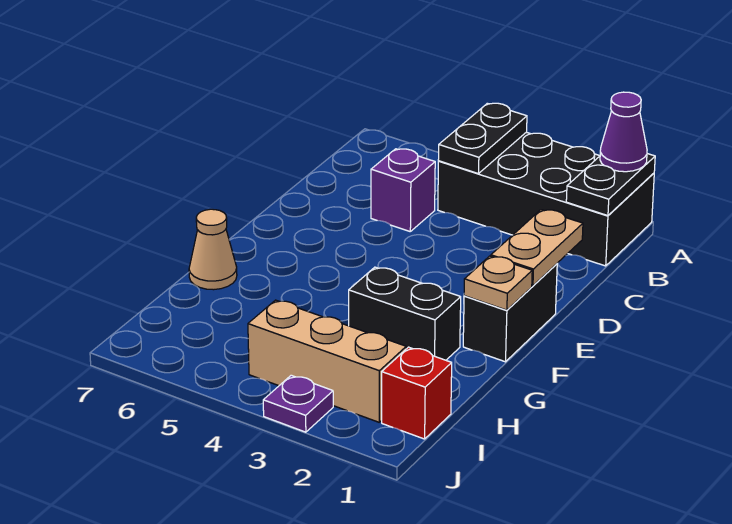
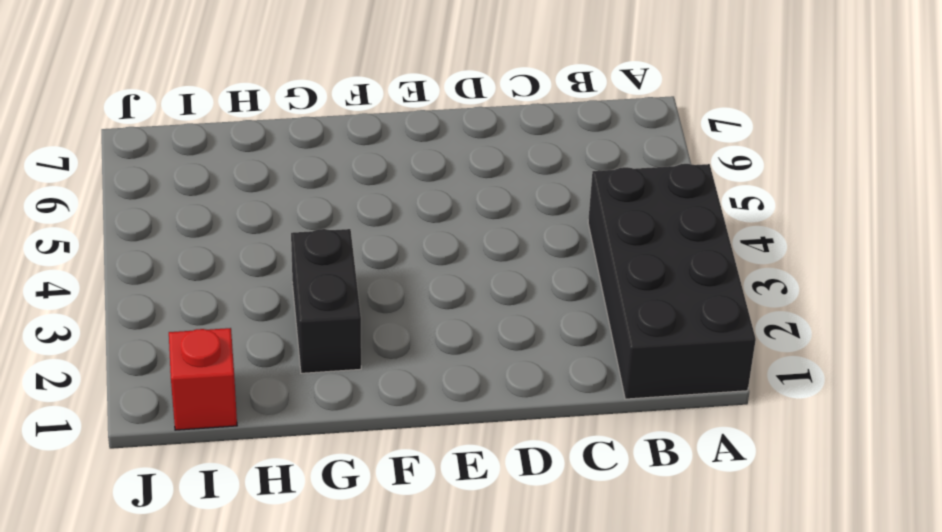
none -> purple 1x1 brick [371,149,435,231]
none -> black 1x2 brick [463,264,557,362]
none -> tan 1x1 cone [189,209,237,290]

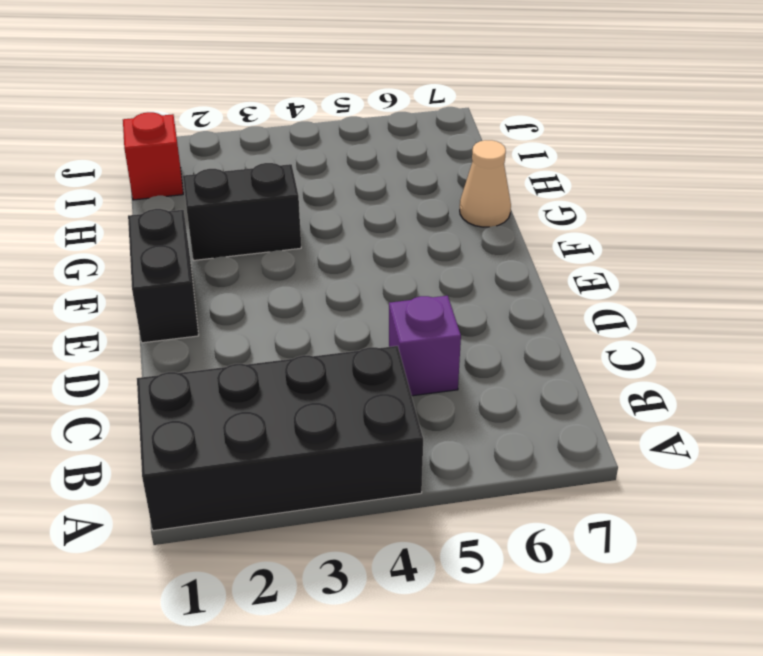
none -> tan 1x3 brick [248,300,406,422]
none -> purple 1x1 plate [263,375,333,432]
none -> black 1x2 plate [566,154,655,216]

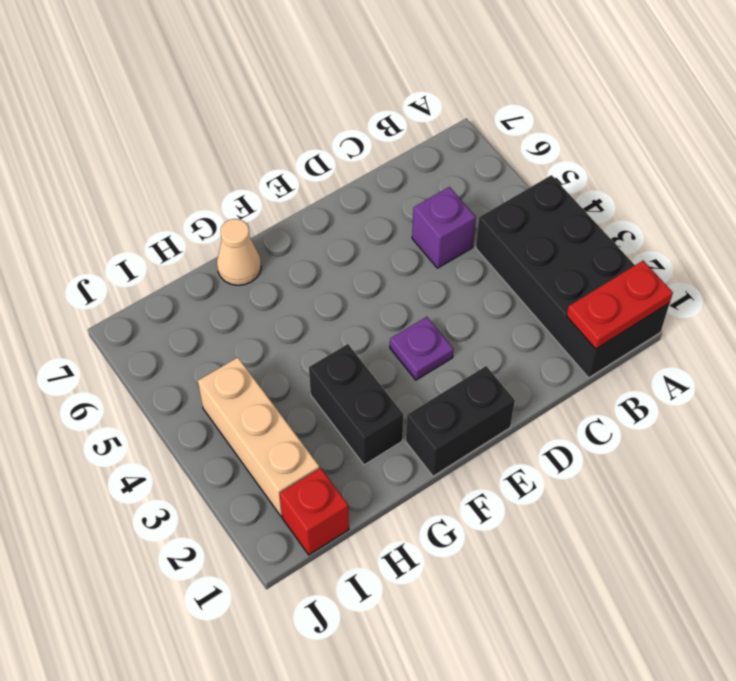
red 1x2 plate [567,261,673,349] -> black 1x2 plate [566,154,655,216]
purple 1x1 plate [390,317,454,380] -> purple 1x1 plate moved to [263,375,333,432]
none -> black 1x2 plate [438,103,527,174]
none -> tan 1x2 plate [491,210,583,286]
none -> tan 1x1 plate [464,256,532,310]

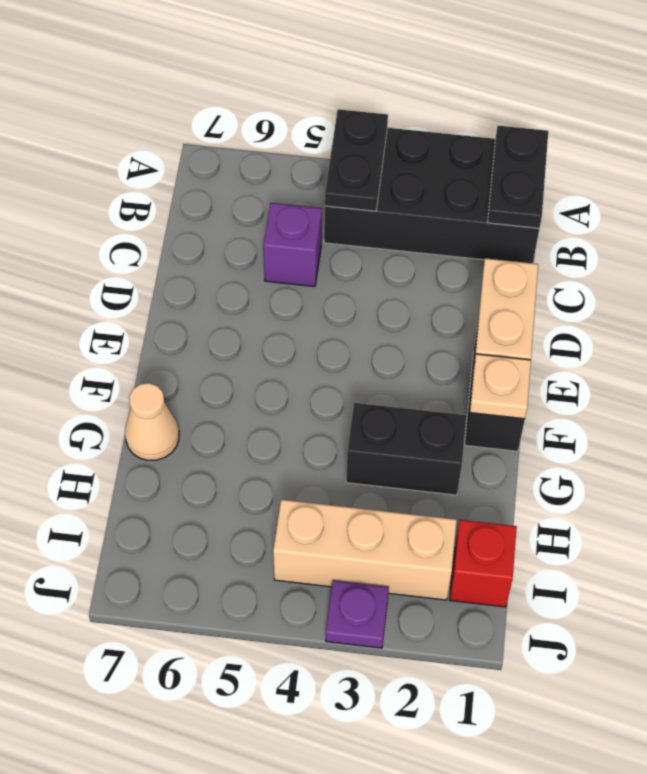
none -> purple 1x1 cone [600,92,647,172]

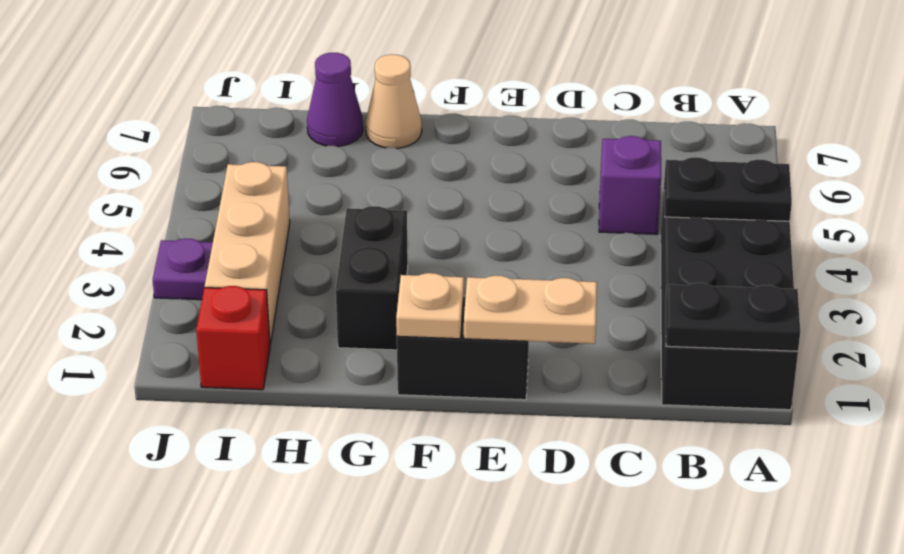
purple 1x1 cone [307,53,363,146] -> purple 1x1 cone moved to [600,92,647,172]

